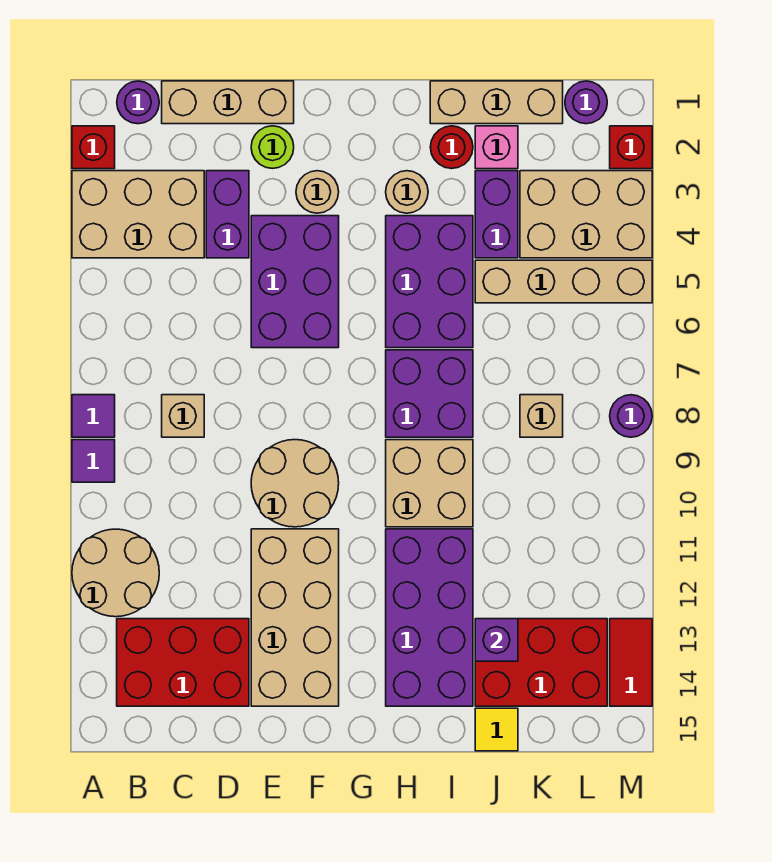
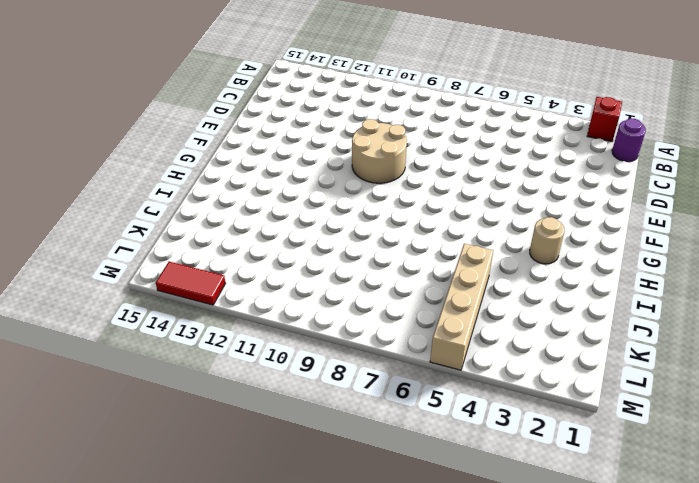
none -> tan 2x3 brick [72,171,204,258]
none -> purple 1x1 tile [72,395,115,437]
none -> purple 1x1 tile [72,440,115,482]
none -> tan 2x2 round brick [72,529,159,617]

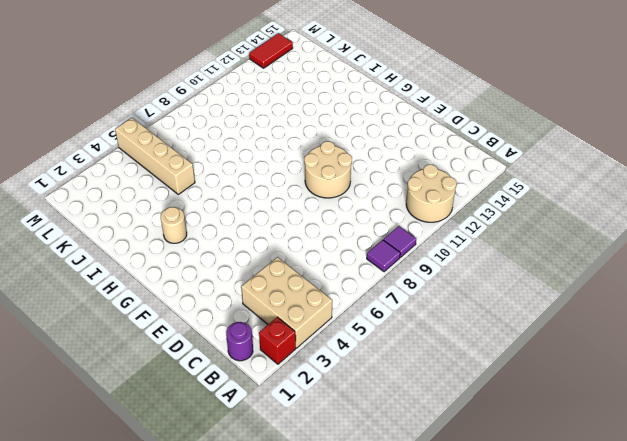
none -> red 2x3 brick [117,619,249,706]
none -> tan 1x3 brick [162,81,294,124]
none -> tan 1x1 brick [162,395,204,437]
none -> purple 1x2 brick [206,171,249,258]

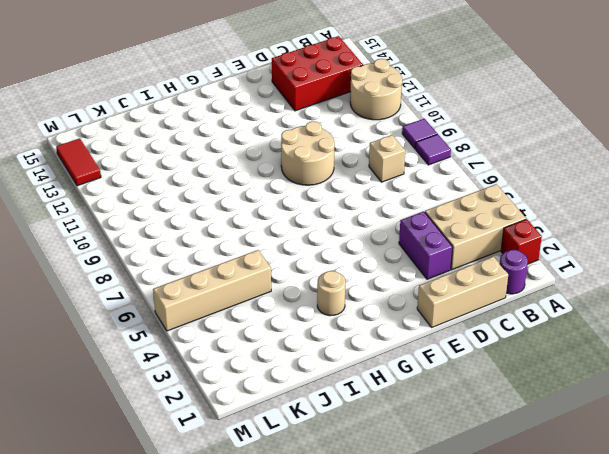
none -> lime 1x1 round brick [251,126,294,168]
none -> purple 2x3 brick [251,216,339,348]
none -> tan 2x4 brick [251,529,339,706]
none -> tan 1x1 round brick [296,171,339,213]

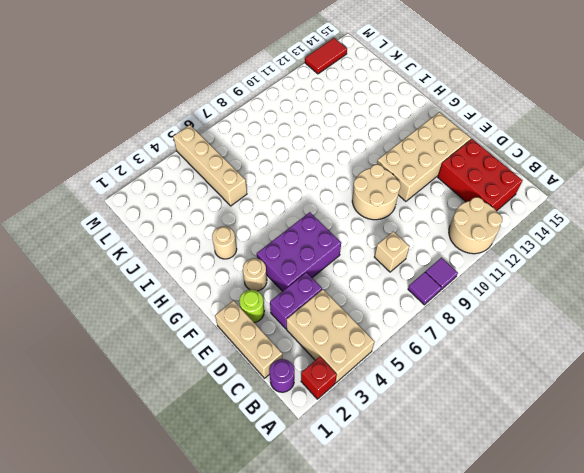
none -> purple 2x3 brick [386,216,473,348]
none -> purple 2x2 brick [386,350,473,437]
none -> tan 2x2 brick [386,440,473,527]
none -> purple 2x4 brick [386,529,473,706]

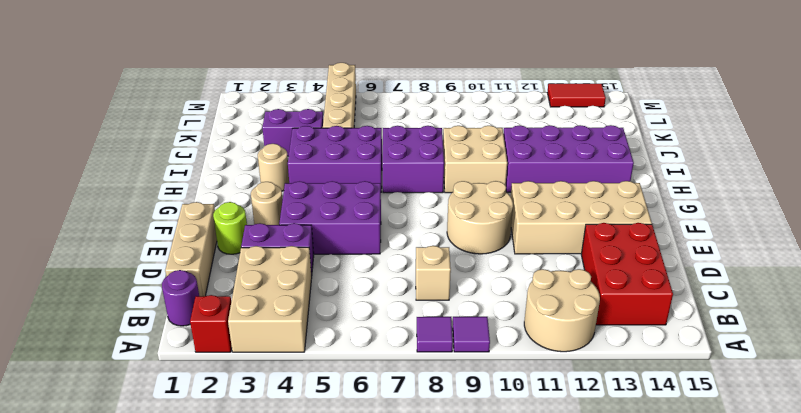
none -> tan 1x3 brick [430,81,563,124]
none -> red 1x1 round brick [430,126,473,169]
none -> pink 1x1 brick [475,126,518,169]
none -> red 2x3 brick [475,619,607,706]

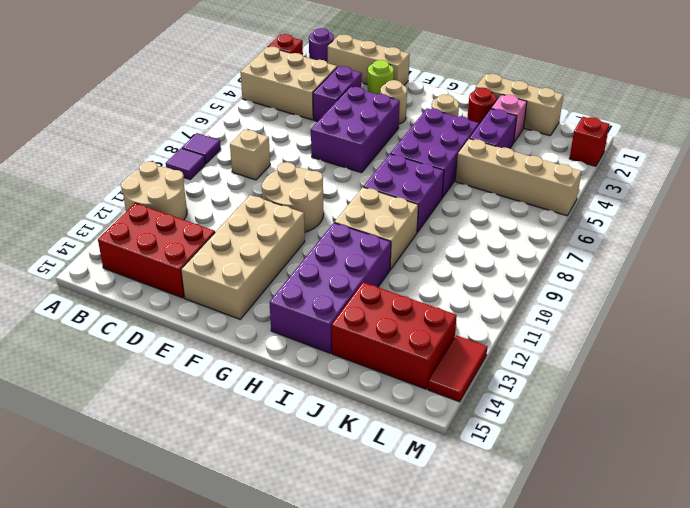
none -> yellow 1x1 tile [475,708,518,751]
none -> tan 2x3 brick [520,171,652,258]
none -> tan 1x1 brick [520,395,563,437]
none -> purple 1x1 round brick [565,81,607,124]

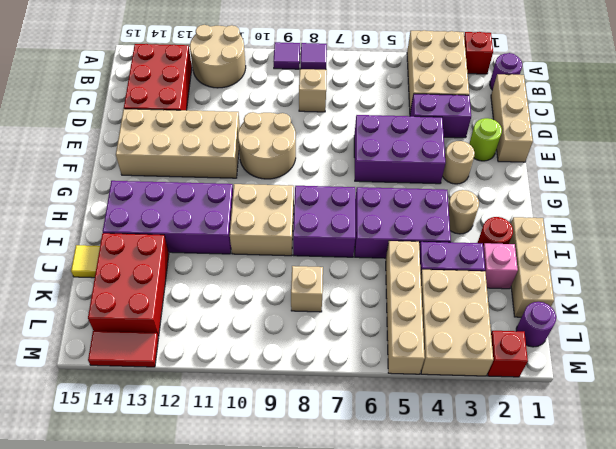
none -> purple 1x1 round brick [610,395,652,437]
none -> purple 1x1 brick [475,619,518,661]

